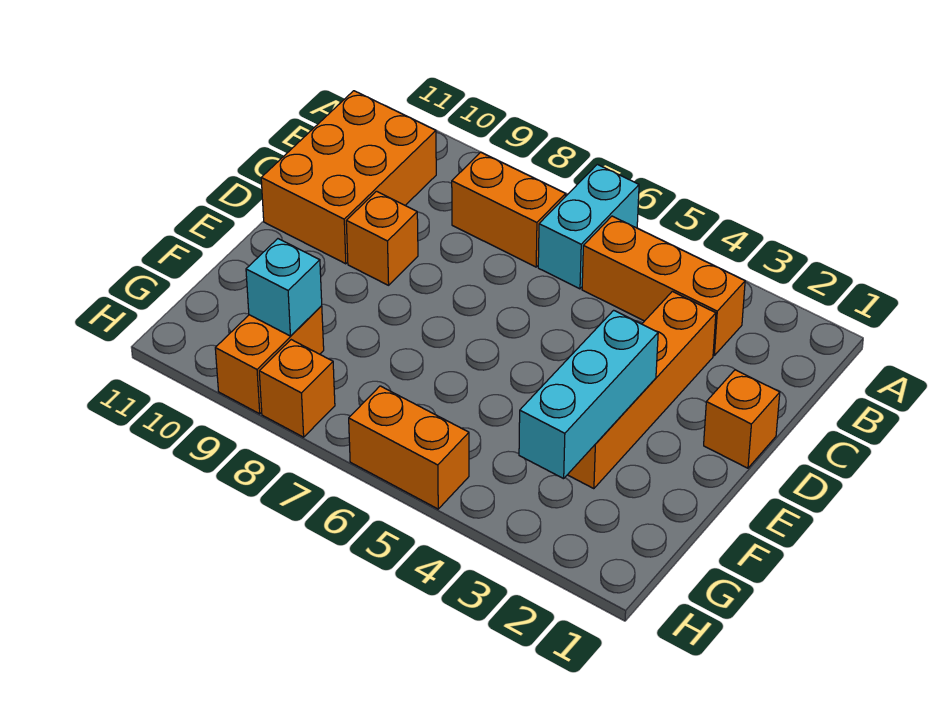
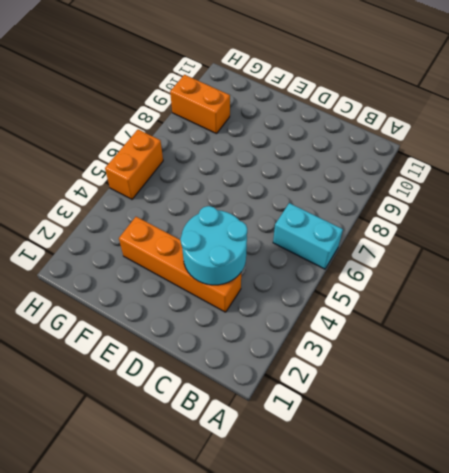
cyan 2x2 round brick [180,206,247,285] -> none
none -> orange 1x3 brick [582,216,745,355]
none -> orange 1x2 brick [452,152,566,267]
none -> orange 2x3 brick [261,91,436,264]

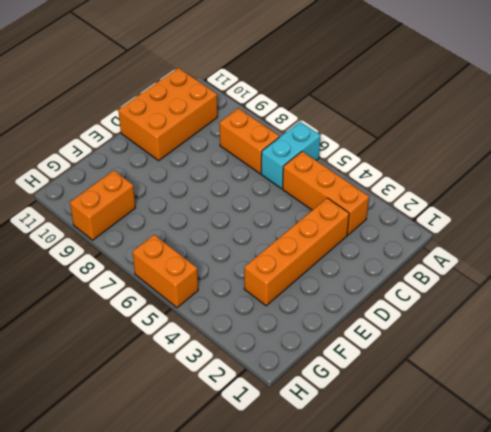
none -> orange 1x1 brick [704,370,780,468]
none -> orange 1x1 brick [346,191,418,285]
none -> orange 1x1 brick [259,340,335,437]

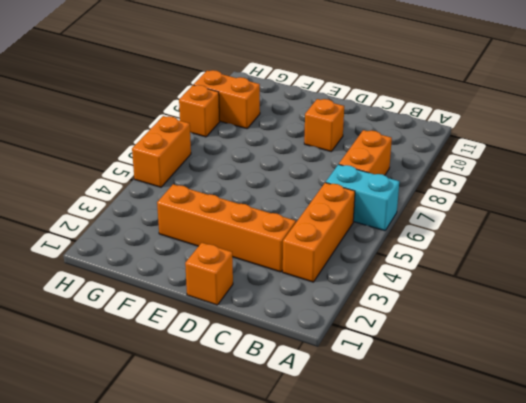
none -> orange 2x3 brick [261,91,436,264]
none -> cyan 1x3 brick [519,310,658,479]
none -> cyan 1x1 brick [246,239,322,336]

